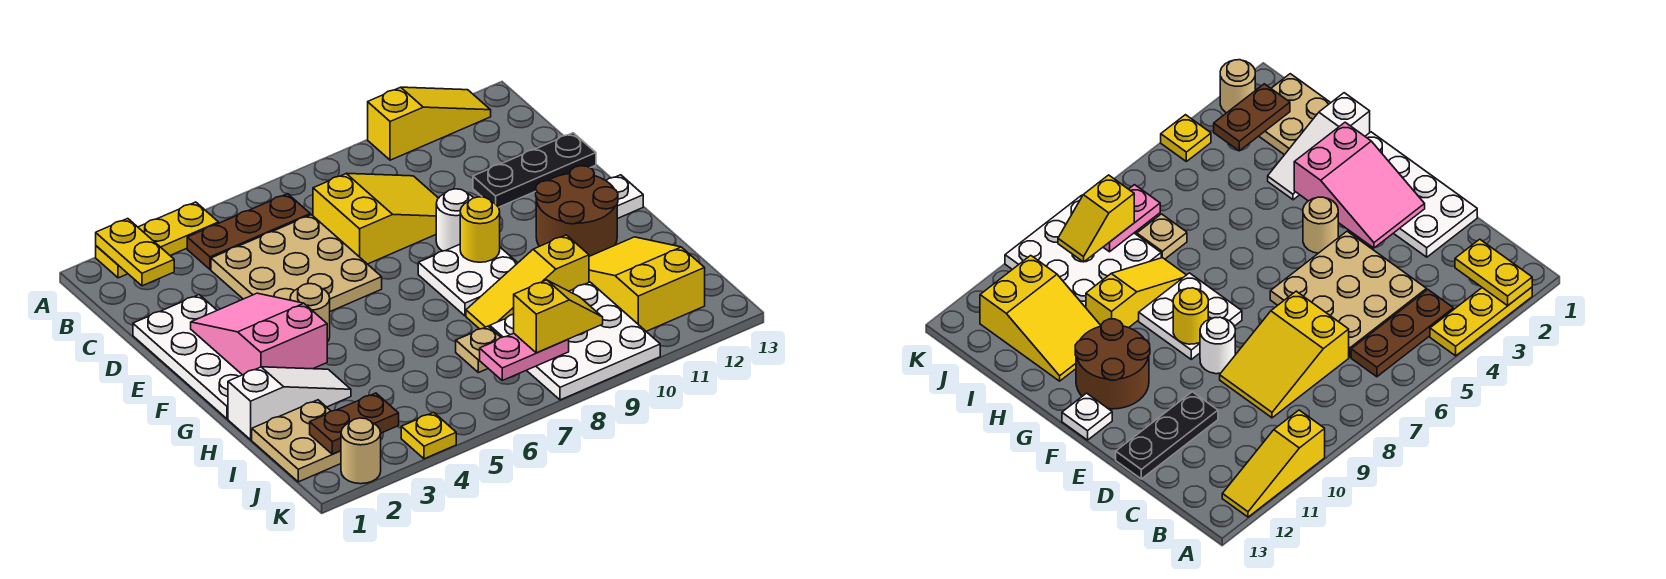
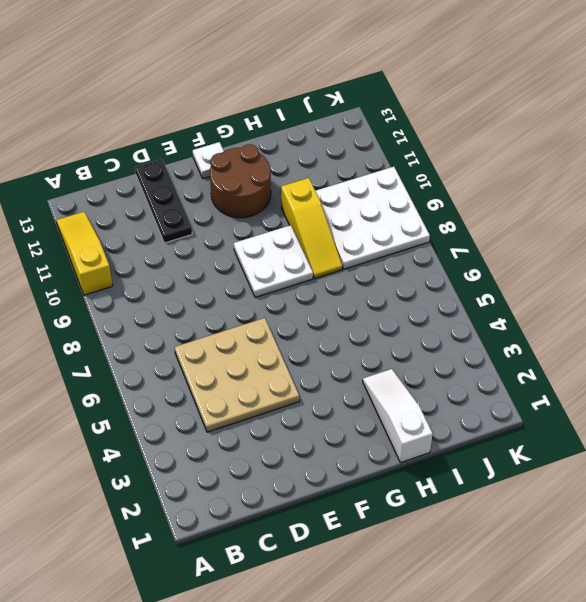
none -> yellow 1x3 plate [96,202,219,278]
none -> brown 1x3 plate [187,194,310,269]
none -> yellow 2x3 slope [313,173,438,264]

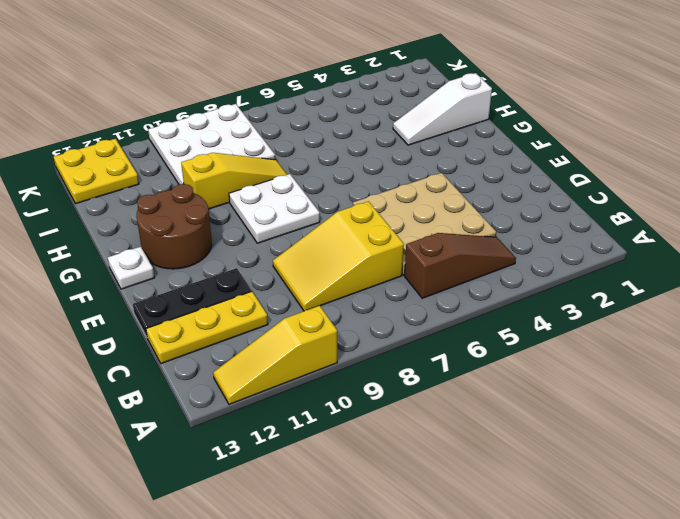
brown 1x3 slope [404,233,516,298] -> brown 1x3 plate [187,194,310,269]
yellow 1x3 plate [146,291,268,364] -> yellow 1x3 plate moved to [96,202,219,278]
yellow 2x2 plate [54,139,139,204] -> yellow 2x3 slope [589,237,705,331]
none -> white 2x4 plate [133,295,242,419]
none -> white 1x1 round brick [436,189,473,251]
none -> tan 1x1 round brick [290,283,330,342]

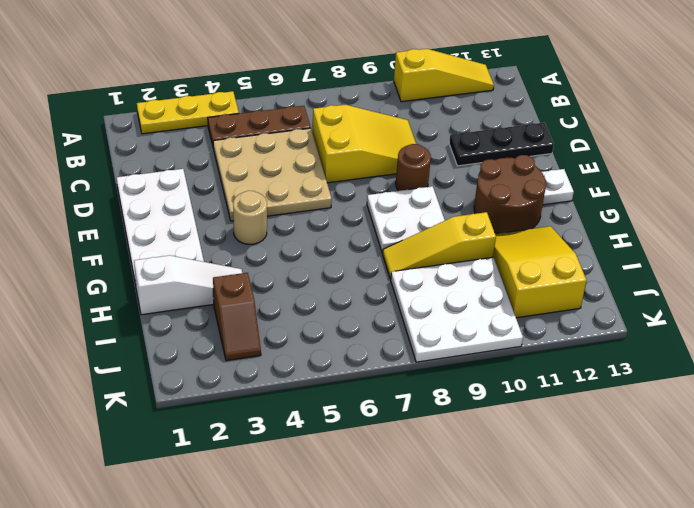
brown 1x1 round brick [396,144,431,191] -> white 1x1 round brick [436,189,473,251]
brown 1x2 slope [213,273,261,361] -> none
none -> tan 2x2 plate [252,400,341,482]
none -> tan 1x1 plate [456,326,501,373]
none -> tan 1x1 round brick [341,418,381,484]

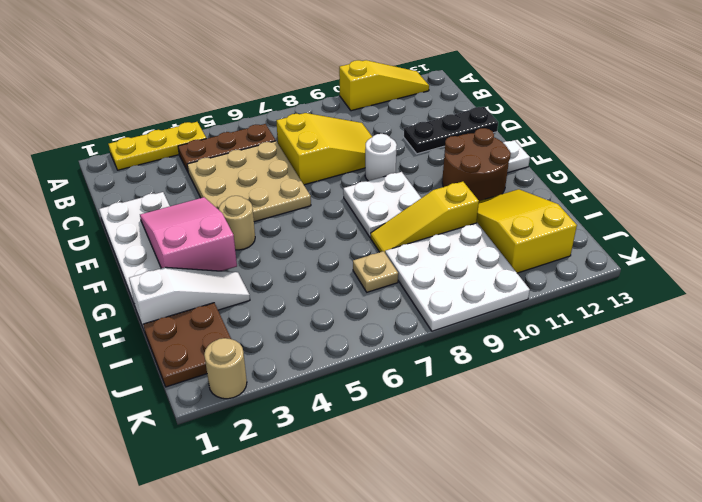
brown 2x2 plate [143,303,231,387] -> tan 2x2 plate [252,400,341,482]
none -> yellow 1x1 plate [401,412,456,459]
none -> yellow 1x2 plate [96,219,174,286]
none -> yellow 1x1 round brick [460,197,500,262]

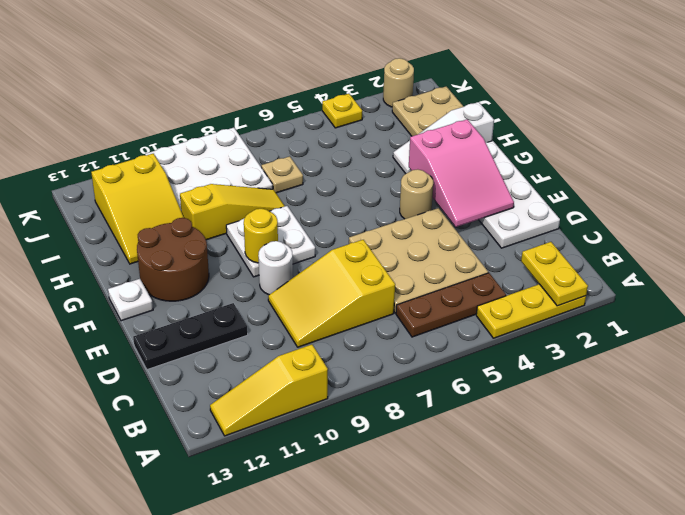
none -> brown 1x2 plate [310,393,399,454]
none -> pink 1x2 plate [480,333,569,381]
none -> yellow 1x2 slope [514,280,603,353]

